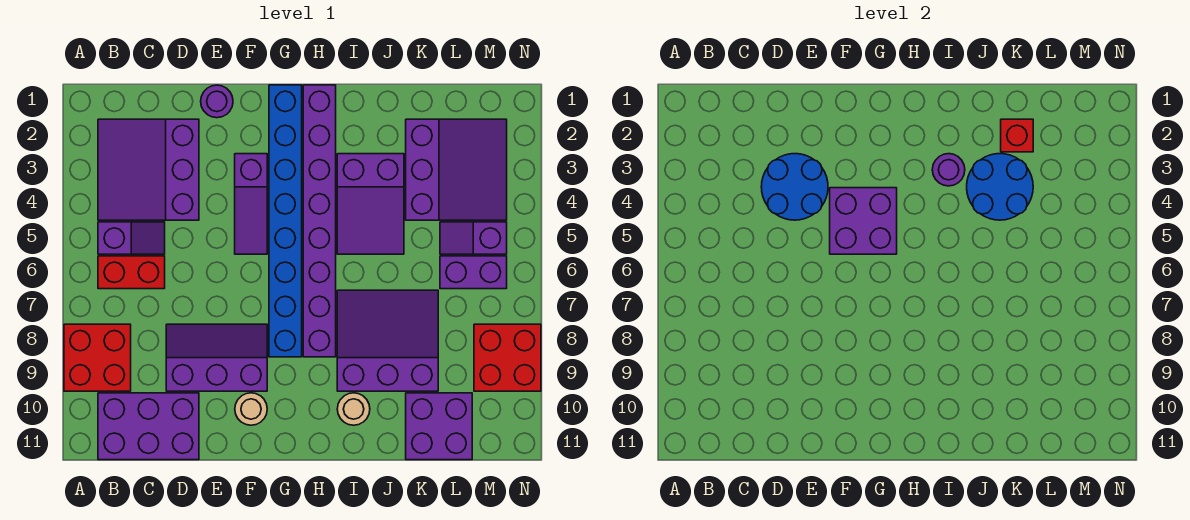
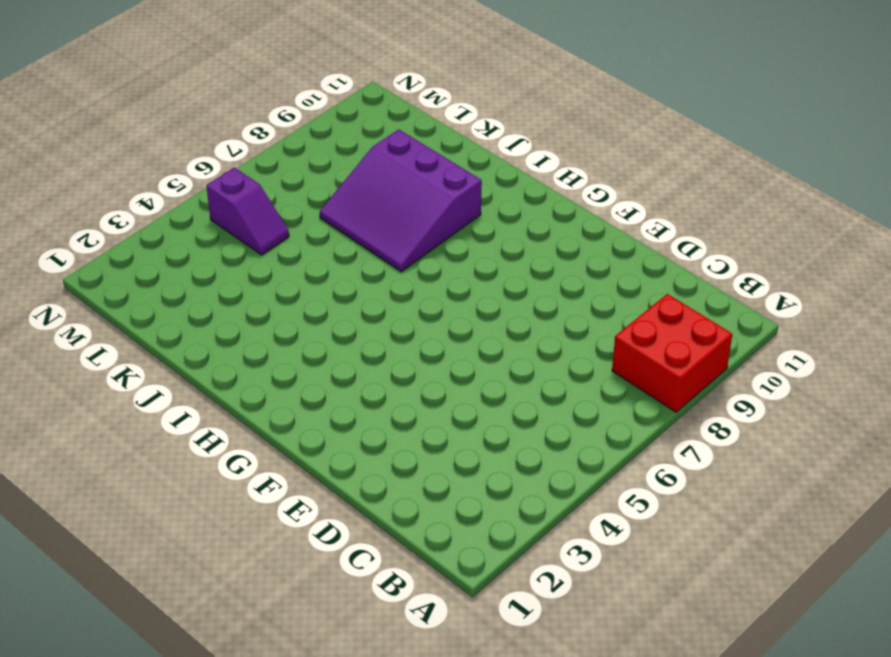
none -> purple 3x3 slope [98,119,199,220]
none -> purple 1x2 slope [98,222,165,254]
none -> red 1x2 brick [98,256,165,289]

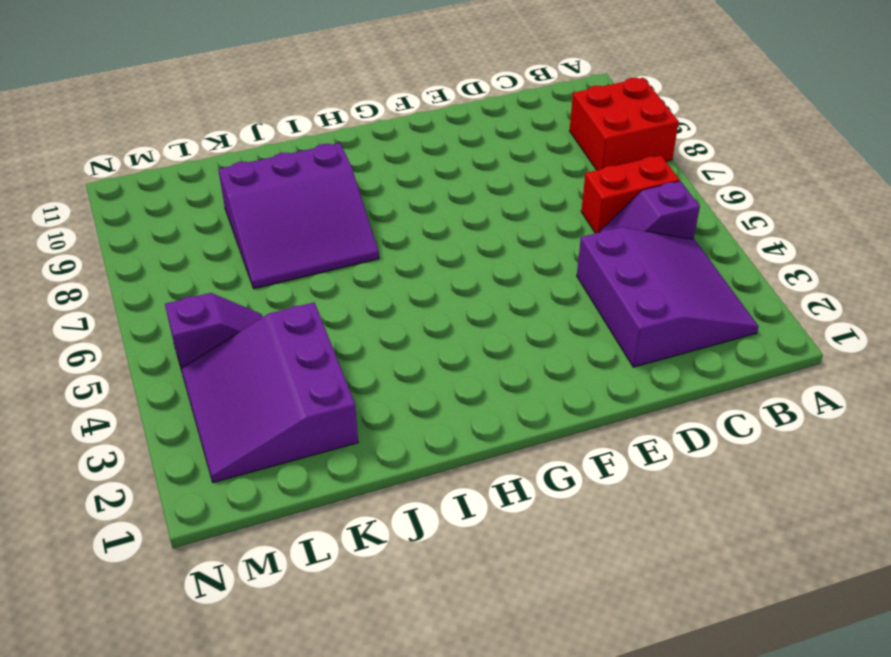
none -> purple 2x3 brick [98,393,199,460]
none -> purple 2x3 slope [166,324,267,391]
none -> purple 1x1 round brick [201,85,233,118]

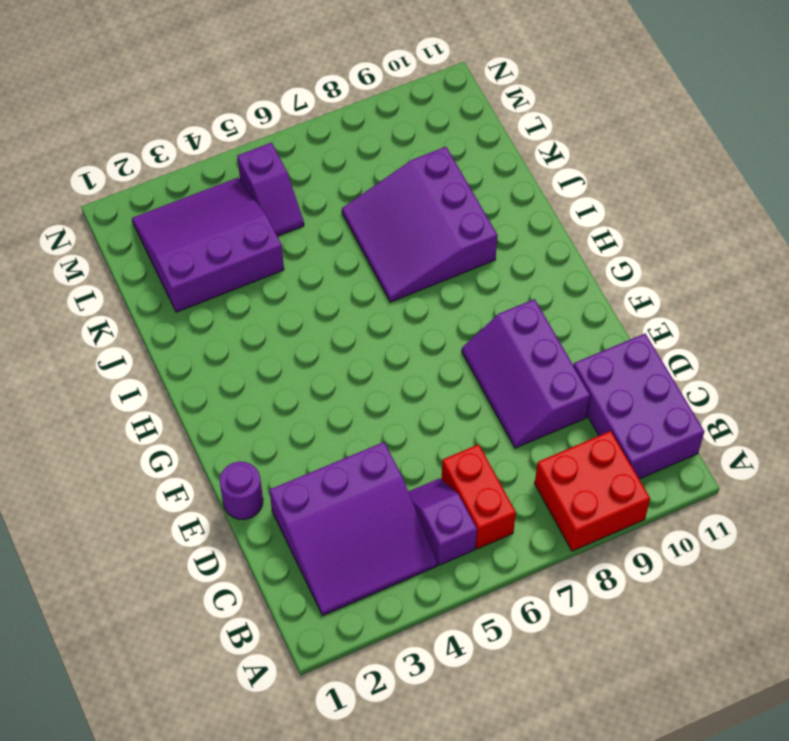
none -> purple 1x3 slope [235,154,267,254]
none -> tan 1x1 round brick [235,393,267,425]
none -> blue 1x8 brick [269,85,302,357]

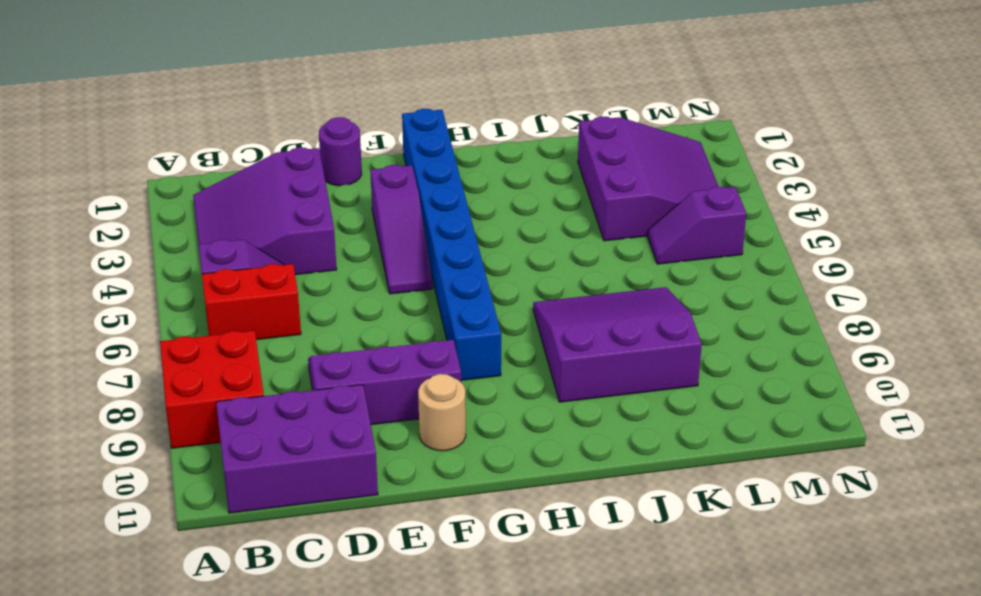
none -> purple 1x8 brick [303,85,336,357]
none -> purple 2x3 slope [337,154,404,254]
none -> tan 1x1 round brick [337,393,370,425]

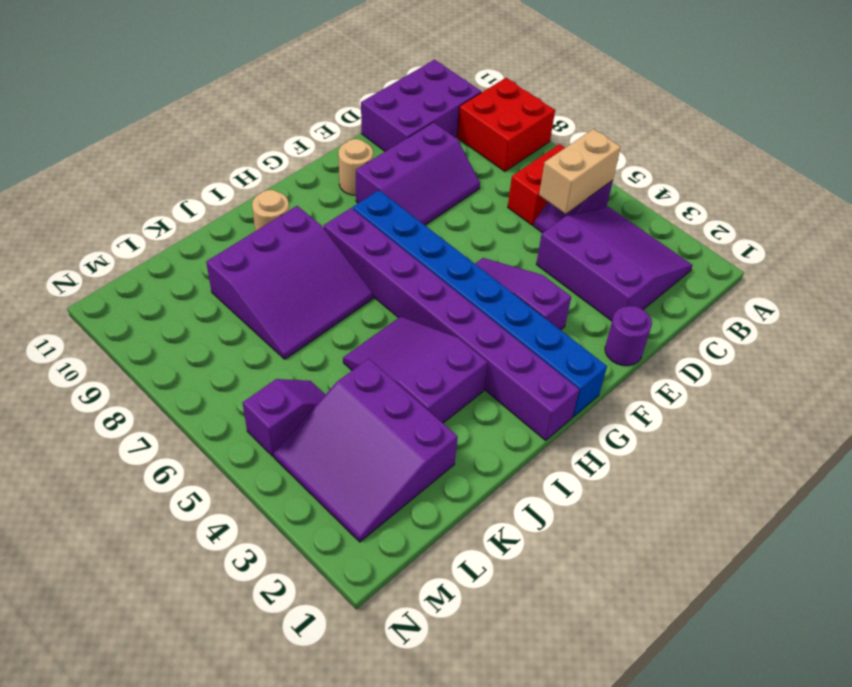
tan 1x2 brick [539,129,621,214] -> none
none -> purple 2x2 brick [406,393,472,460]
none -> purple 1x2 brick [440,256,507,289]
none -> red 2x2 brick [474,324,541,391]

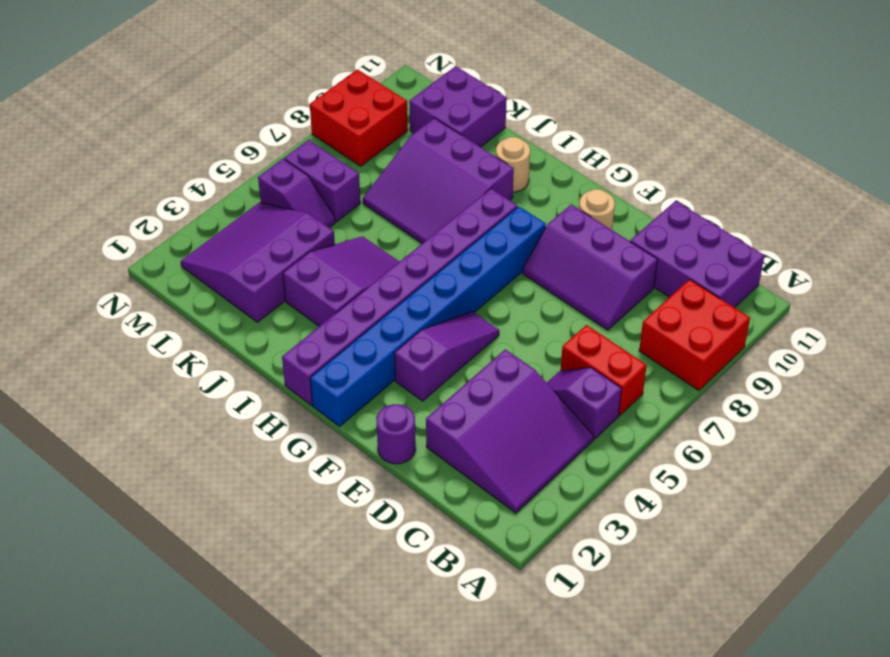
none -> blue 2x2 round brick [761,154,828,220]
none -> purple 2x2 brick [830,188,897,254]
none -> purple 1x1 round brick [932,154,965,186]

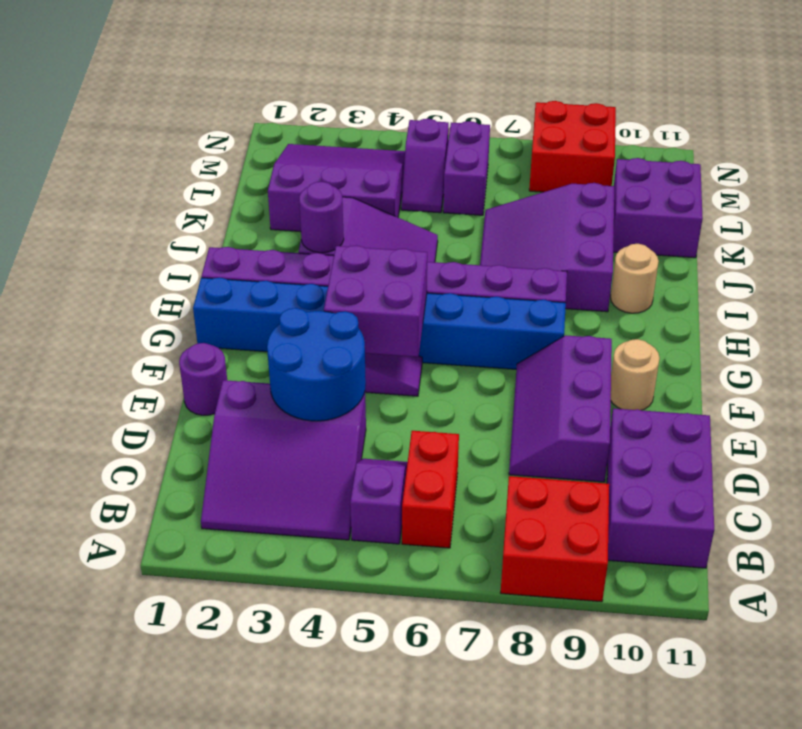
none -> blue 2x2 round brick [967,154,1033,220]
none -> red 1x1 brick [1001,119,1033,152]

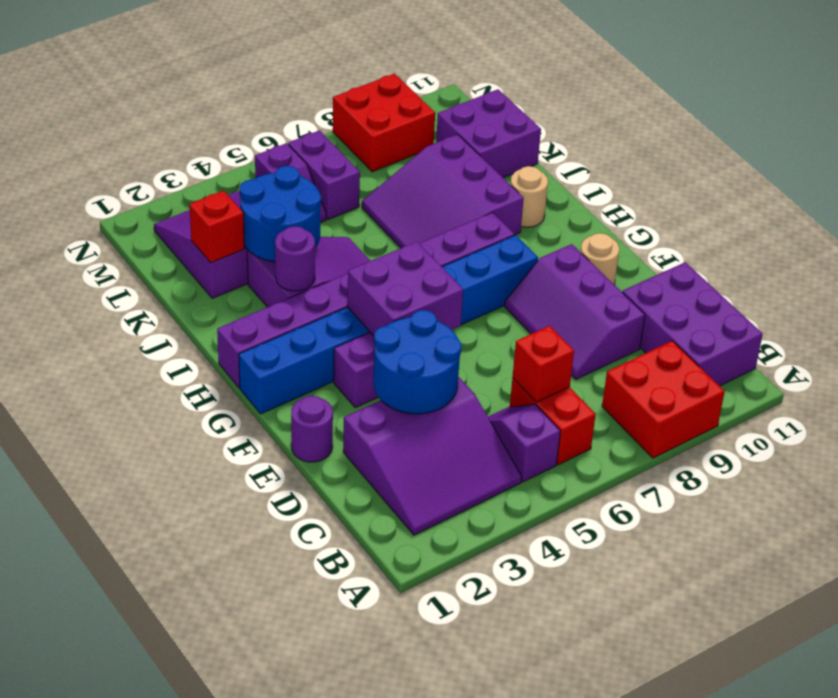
red 1x1 brick [513,326,574,402] -> none

